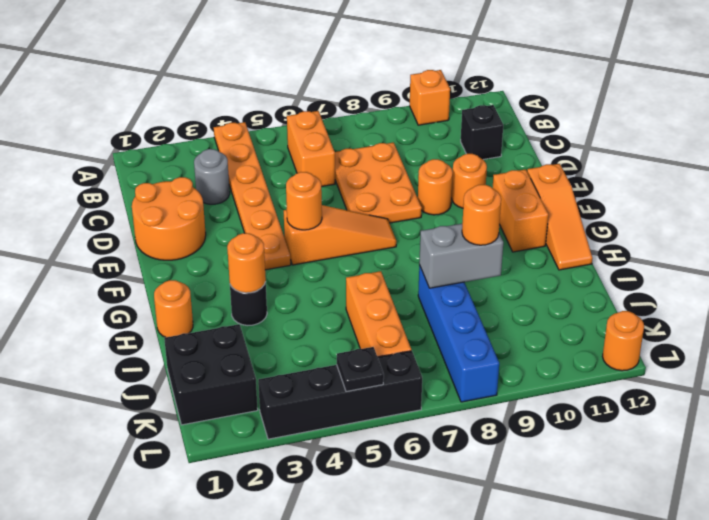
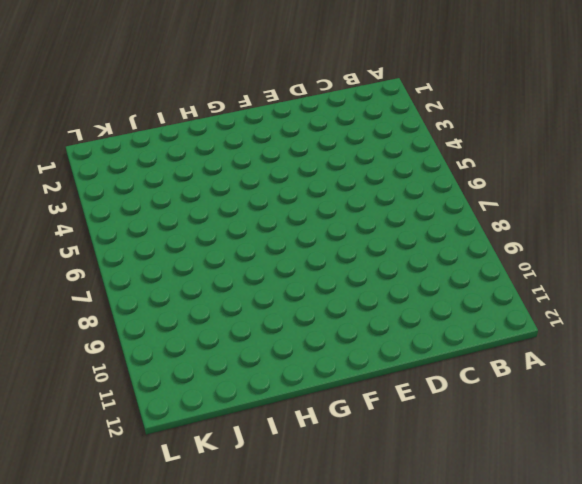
none -> orange 1x6 plate [214,122,291,270]
none -> orange 1x1 brick [410,70,450,125]
none -> orange 1x2 brick [287,111,335,187]

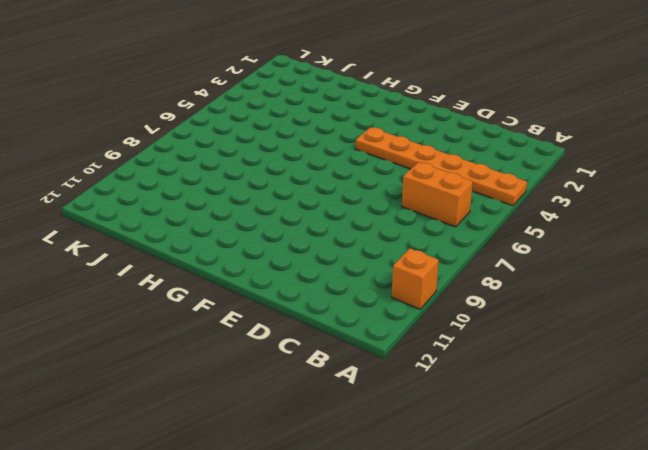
none -> grey 1x1 round brick [194,149,230,204]
none -> orange 2x3 plate [335,143,422,223]
none -> black 1x1 brick [461,105,503,159]

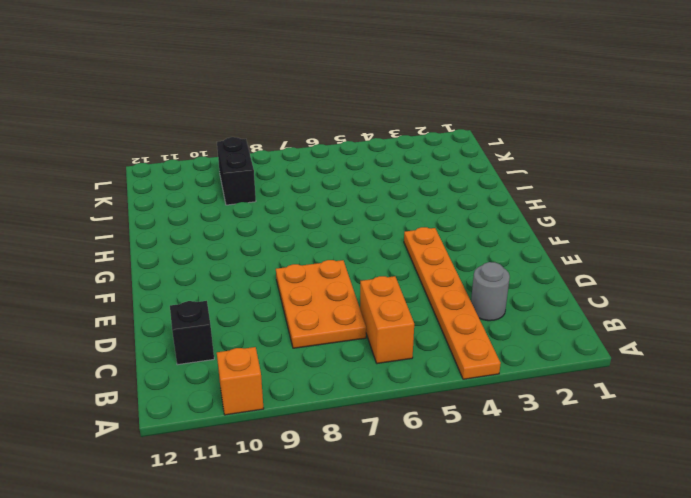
black 1x2 brick [217,137,256,205] -> none
none -> orange 2x2 round brick [132,177,206,260]
none -> orange 1x1 round brick [418,159,453,215]
none -> orange 1x1 round brick [451,154,487,208]

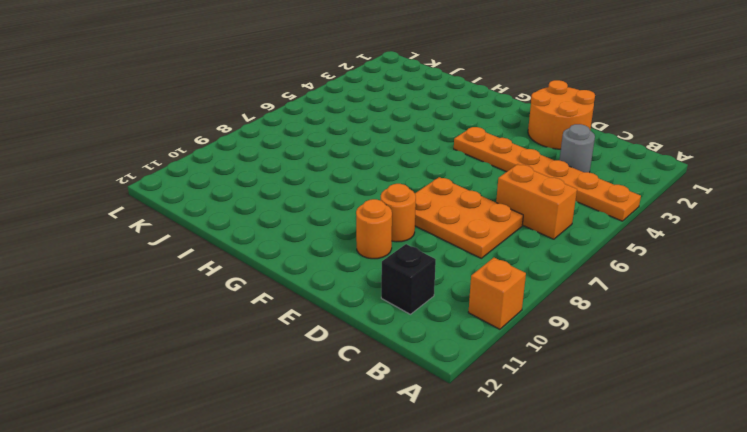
none -> orange 1x3 slope [284,205,397,265]
none -> orange 1x2 brick [493,169,548,252]
none -> orange 1x3 slope [527,164,592,270]

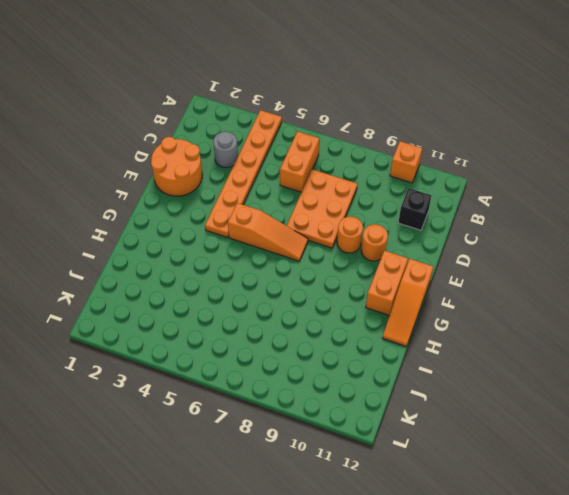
none -> orange 1x1 round brick [154,280,193,337]
none -> black 1x1 round brick [230,282,267,325]
none -> orange 1x3 brick [346,271,411,357]

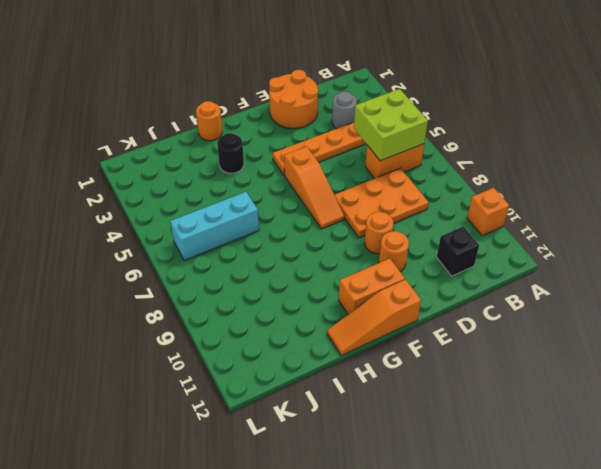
lime 2x2 brick [354,89,428,161] -> none
cyan 1x3 brick [170,192,259,260] -> orange 1x3 brick [346,271,411,357]
none -> blue 1x4 brick [418,265,499,402]
none -> black 2x2 brick [164,324,258,425]
none -> black 1x4 brick [258,351,422,439]

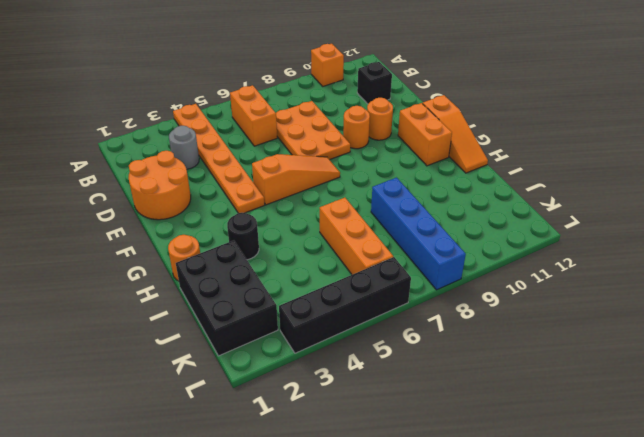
black 2x3 brick [176,241,278,356] -> black 2x2 brick [164,324,258,425]
none -> orange 1x1 round brick [603,311,644,371]
none -> orange 1x1 round brick [286,172,322,230]
none -> orange 1x1 round brick [227,233,266,293]

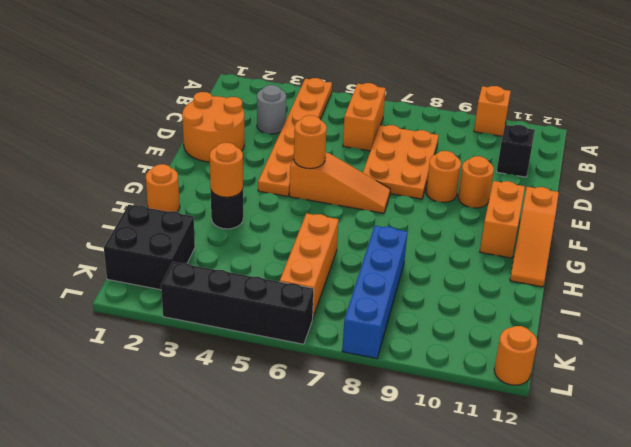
none -> grey 1x2 brick [419,224,503,288]
none -> black 1x1 plate [337,347,384,392]
none -> orange 1x1 round brick [462,185,501,245]

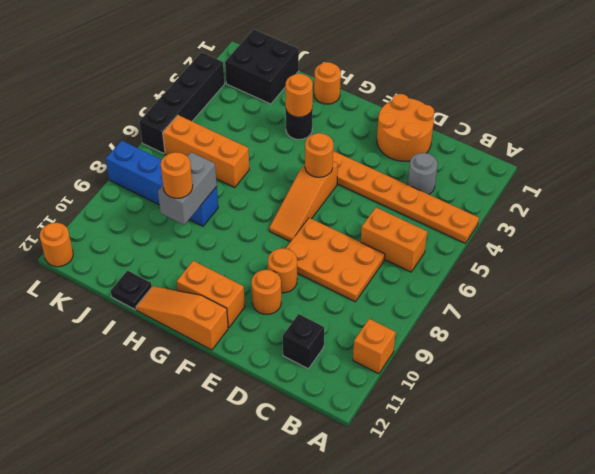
black 1x1 plate [111,271,152,309] -> black 1x1 plate moved to [337,347,384,392]

